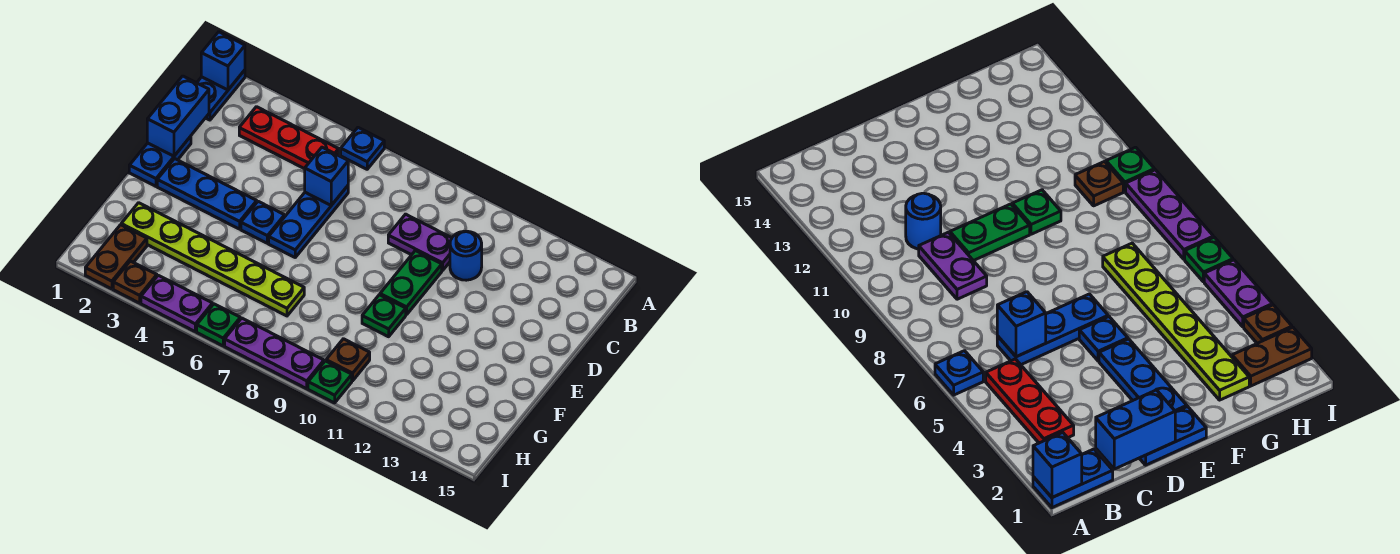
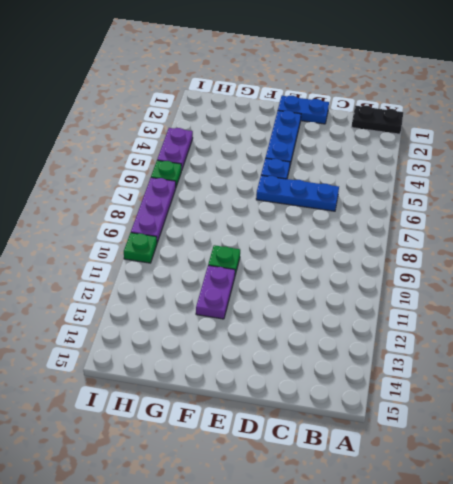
black 1x2 plate [352,106,403,134] -> blue 1x2 plate [197,70,245,120]
purple 1x2 plate [196,265,235,319] -> purple 1x2 plate moved to [388,214,452,271]
none -> blue 1x1 plate [341,128,384,169]
none -> red 1x3 plate [239,107,339,169]
none -> blue 1x1 round brick [450,231,482,280]

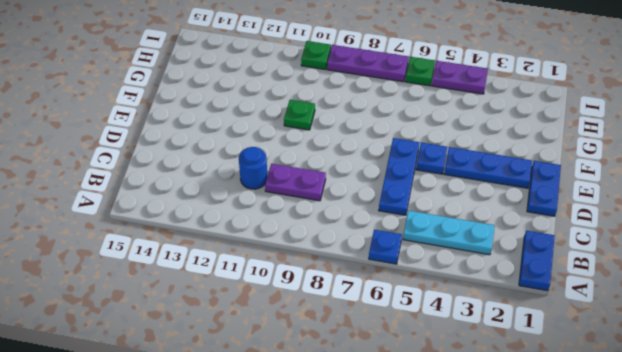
cyan 1x3 plate [403,211,495,255] -> red 1x3 plate [239,107,339,169]
none -> green 1x2 plate [380,251,442,315]
none -> lime 1x6 plate [121,203,304,316]
none -> brown 1x2 plate [85,225,147,289]

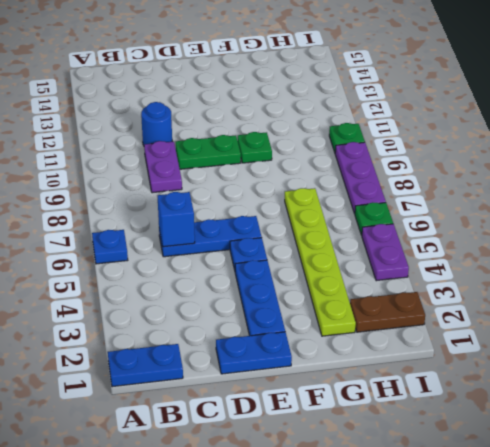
none -> red 1x3 plate [239,107,339,169]
none -> brown 1x1 plate [326,339,370,381]
none -> brown 1x1 plate [113,261,157,303]

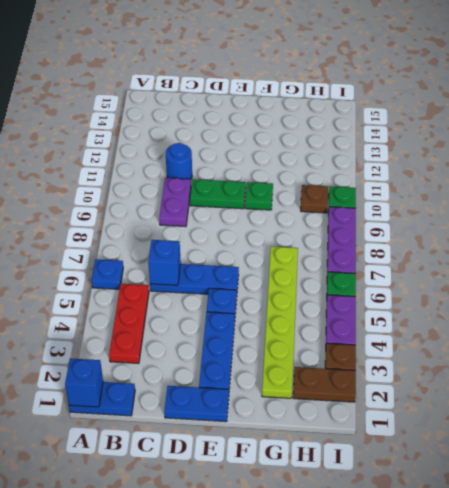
none -> blue 1x2 brick [147,76,209,156]

